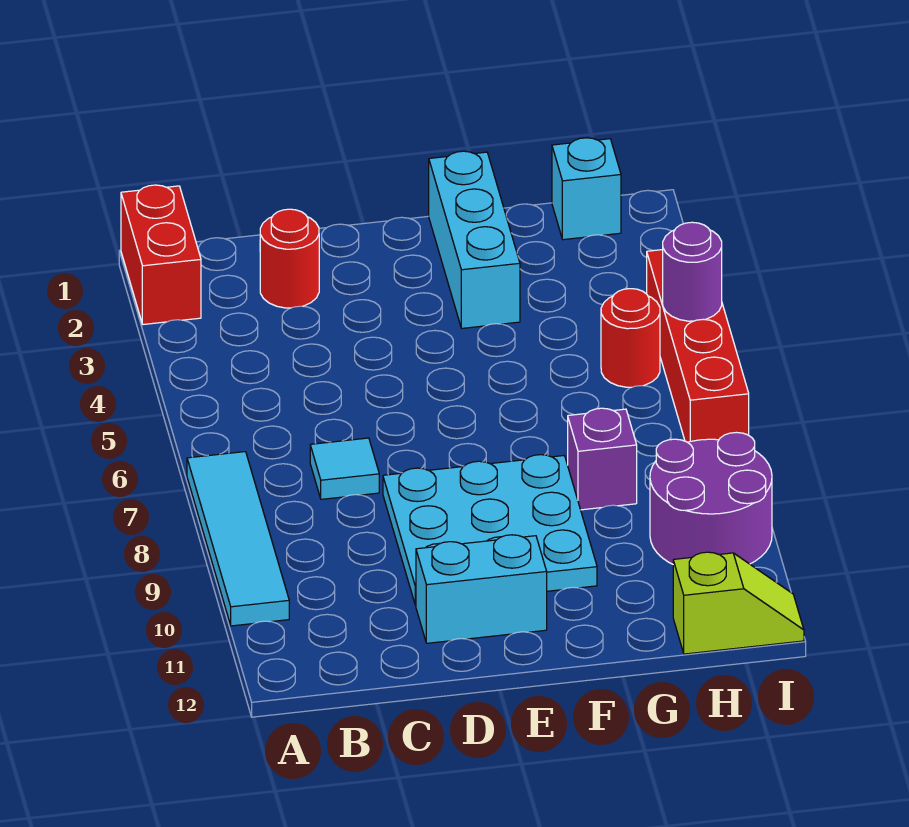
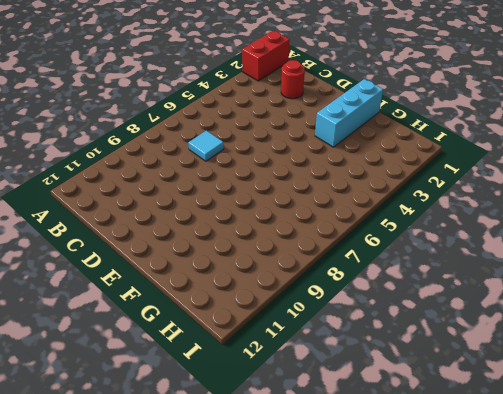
none -> cyan 1x4 tile [187,452,289,626]
none -> cyan 3x3 plate [383,455,597,605]
none -> cyan 1x2 brick [416,535,547,643]

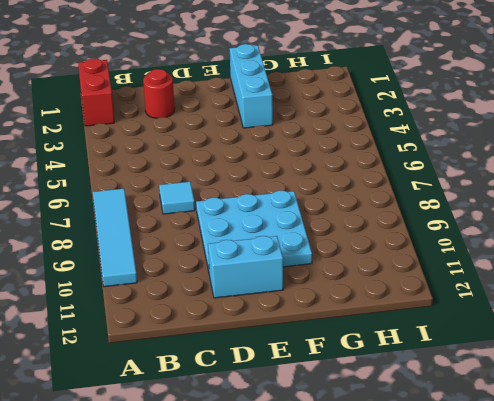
none -> purple 1x1 brick [568,408,637,510]
none -> cyan 1x1 brick [552,138,621,240]
none -> red 1x1 round brick [601,289,660,387]

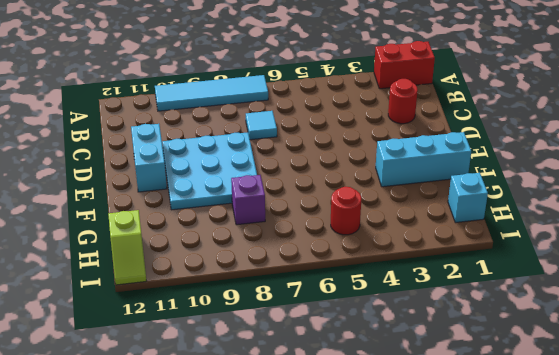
none -> purple 2x2 round brick [650,432,772,564]
none -> red 1x4 brick [647,250,749,442]
none -> purple 1x1 round brick [663,222,722,321]

